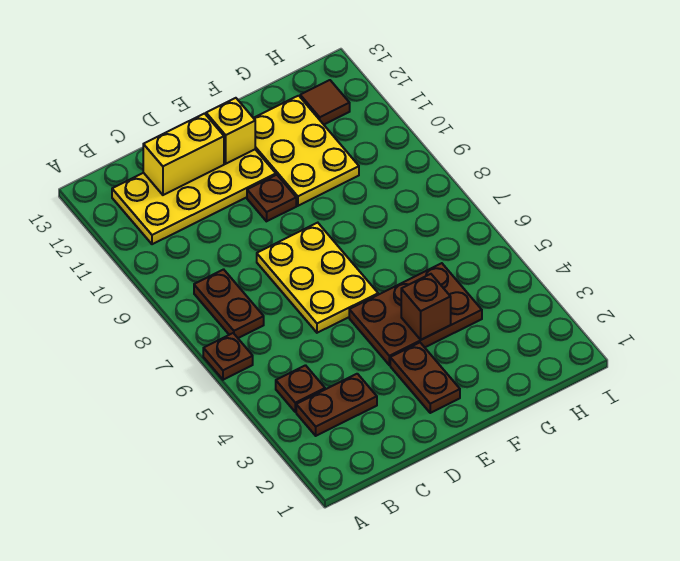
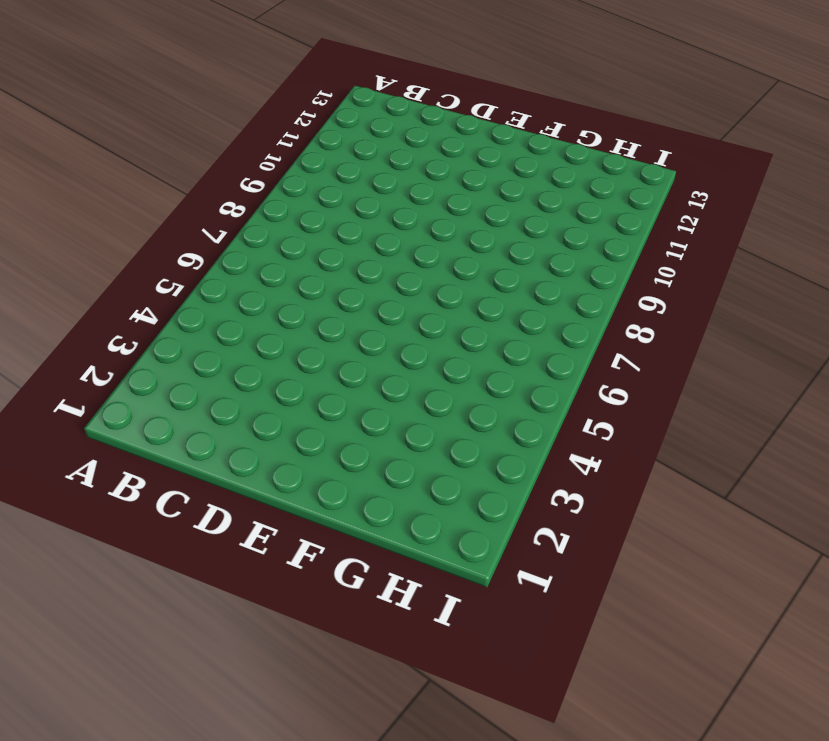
none -> brown 1x1 plate [203,333,253,380]
none -> brown 1x2 plate [296,374,377,436]
none -> brown 1x1 plate [276,365,325,412]

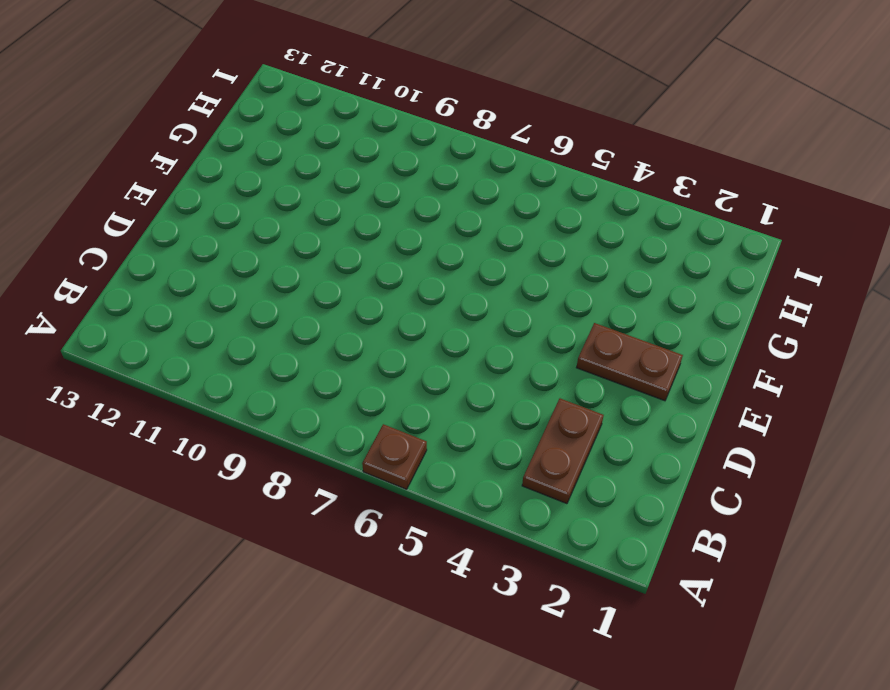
none -> brown 1x1 plate [276,365,325,412]
none -> brown 1x2 plate [194,269,264,338]
none -> yellow 2x4 plate [112,150,276,244]

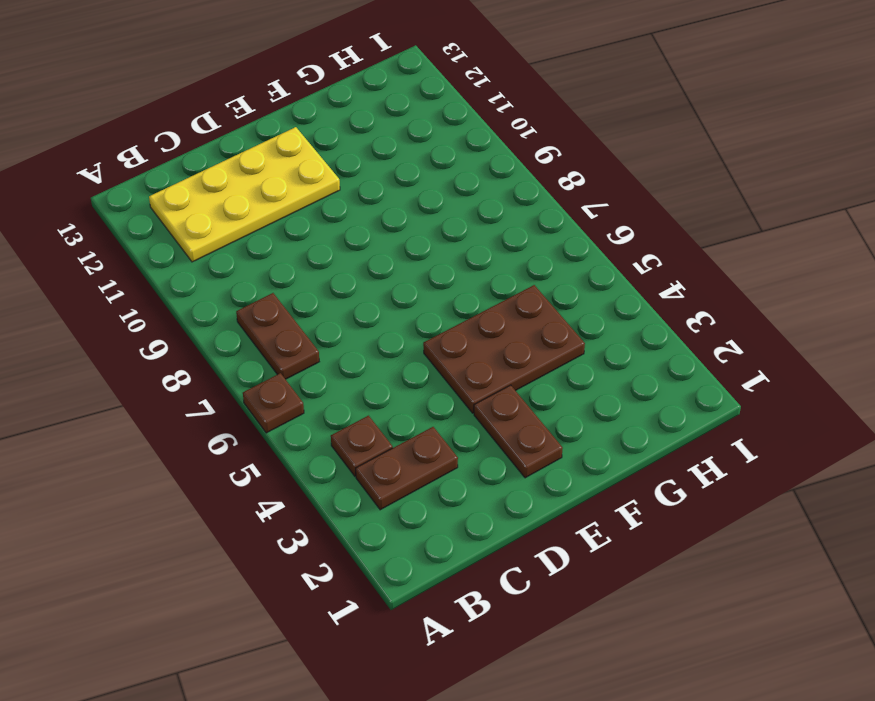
none -> yellow 2x3 plate [257,223,378,333]
none -> brown 1x1 plate [247,175,296,221]
none -> yellow 2x3 plate [254,96,359,206]

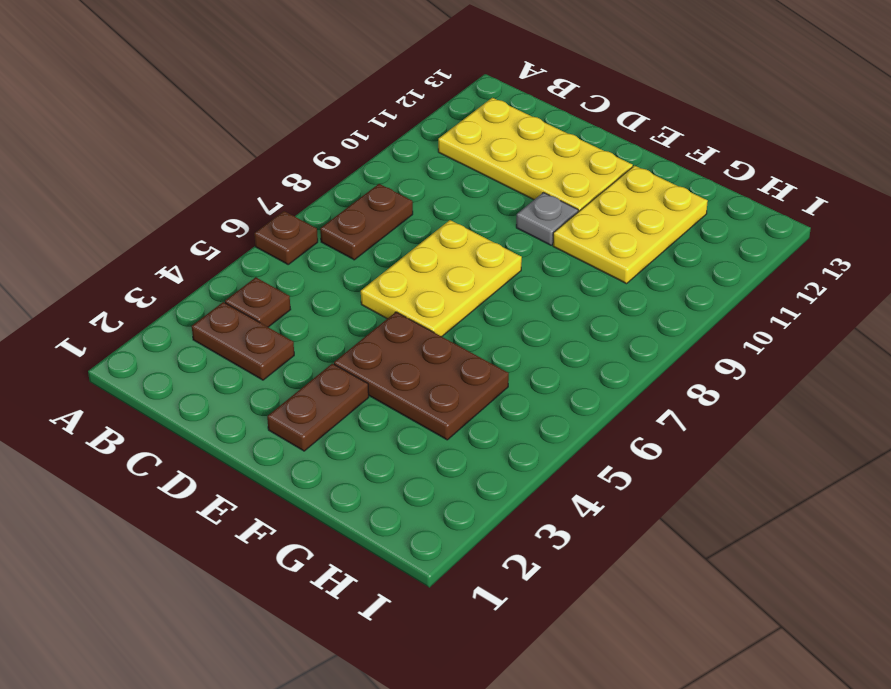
grey 1x1 plate [516,193,578,245] -> brown 1x1 plate [247,175,296,221]
none -> brown 1x1 tile [300,80,350,124]
none -> yellow 1x2 brick [143,114,224,195]
none -> yellow 1x1 brick [206,98,255,164]

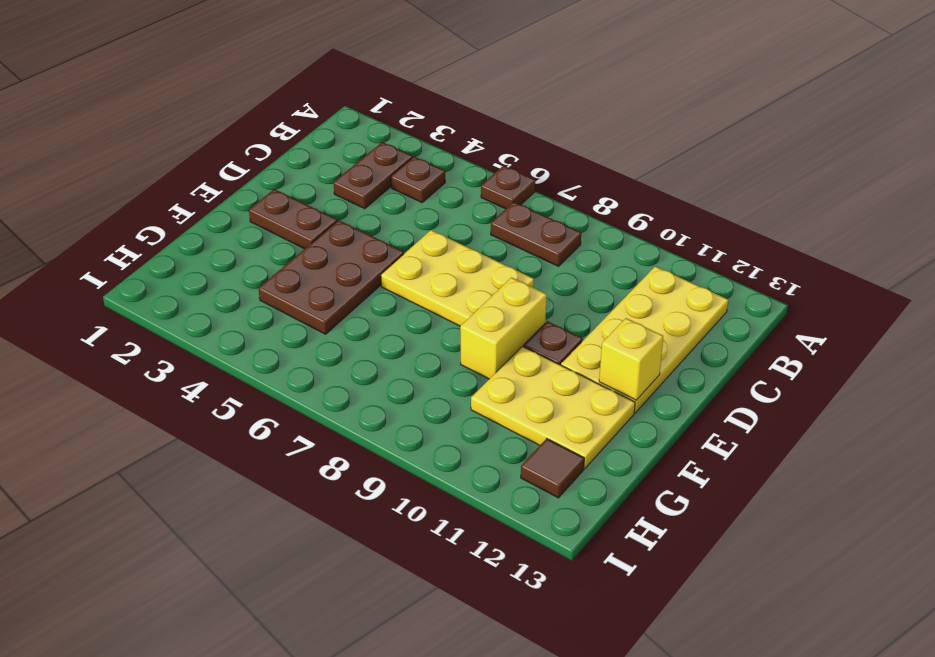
yellow 1x2 brick [460,277,547,379] -> yellow 1x2 brick moved to [143,114,224,195]
none -> brown 1x1 brick [401,274,451,340]

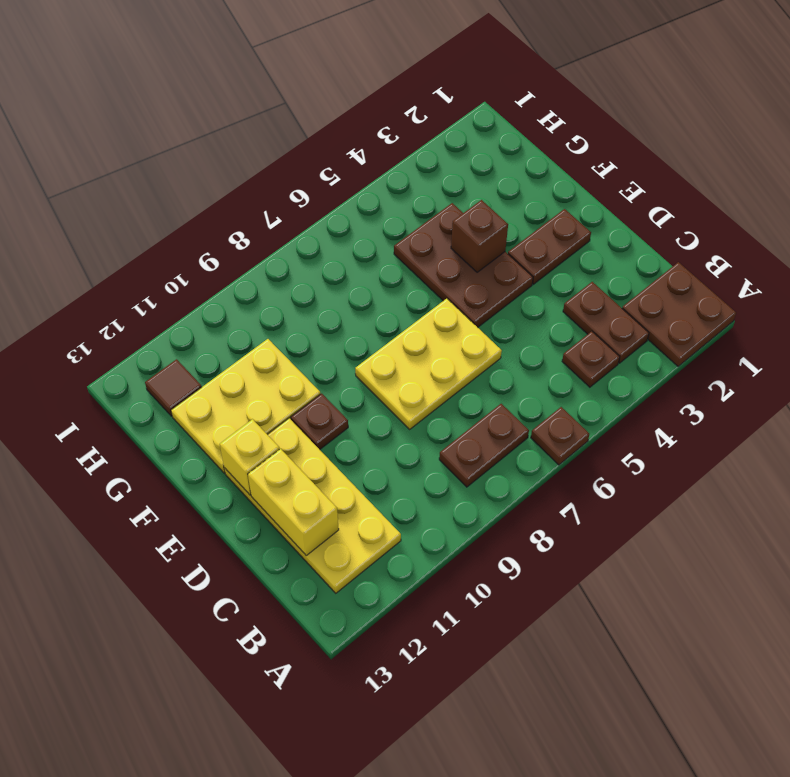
brown 2x2 plate [622,262,736,366] -> none

